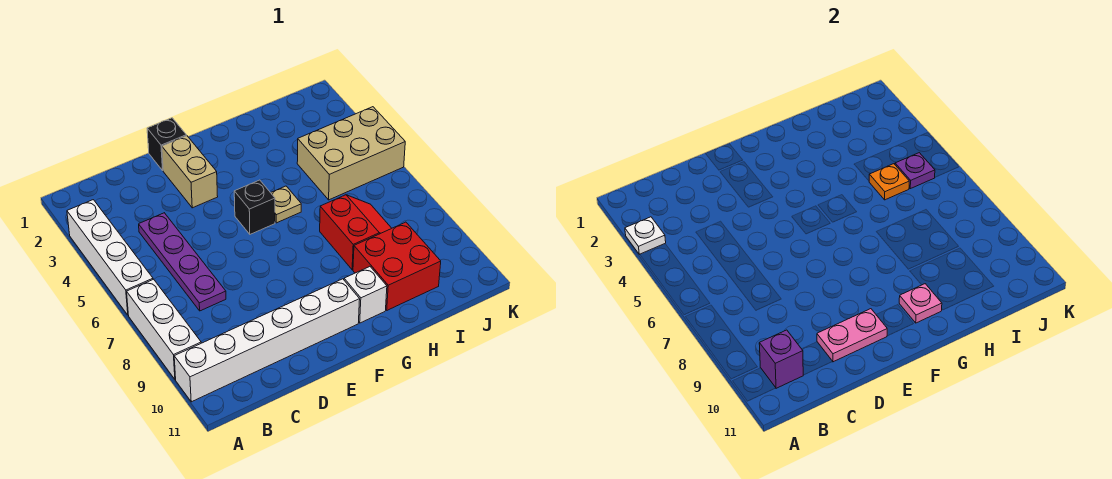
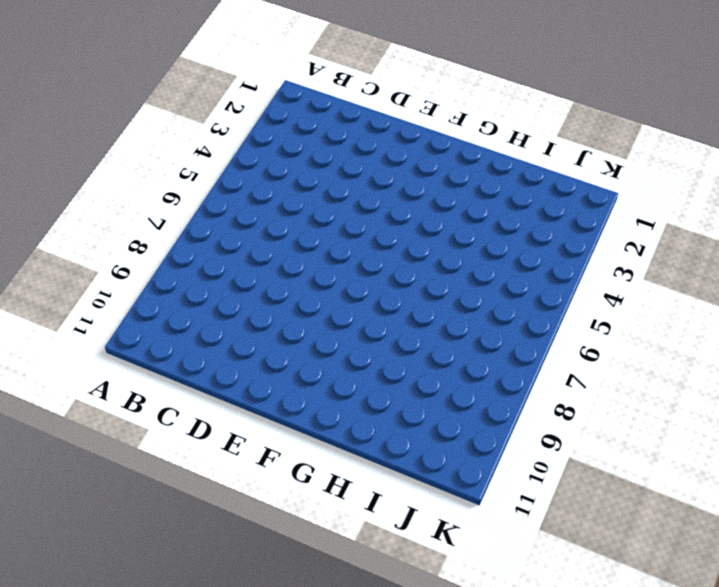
none -> white 1x4 brick [67,200,153,315]
none -> white 1x3 brick [127,279,201,380]
none -> white 1x6 brick [174,279,360,402]

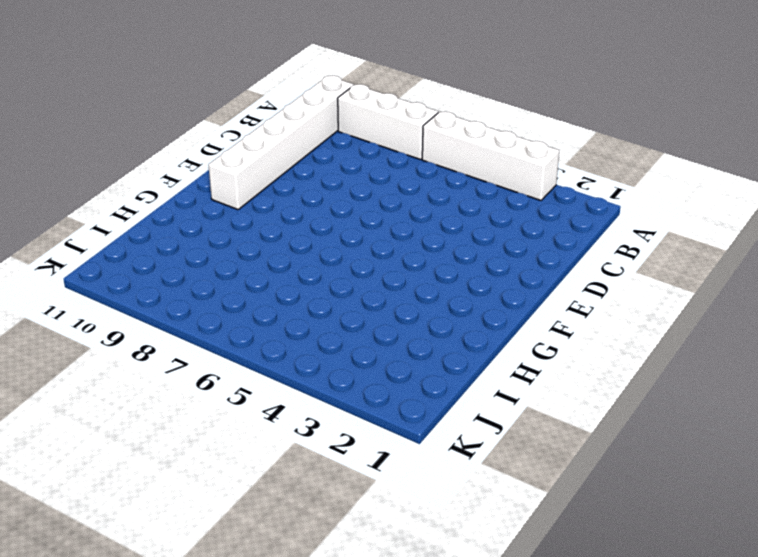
none -> purple 1x4 plate [139,213,226,311]
none -> black 1x1 brick [147,118,186,170]
none -> tan 1x2 brick [162,136,218,208]

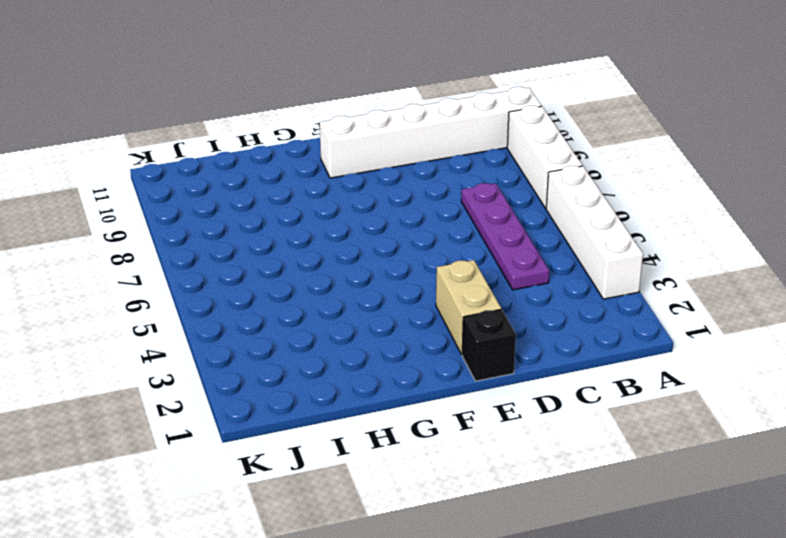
none -> black 1x1 brick [234,180,275,234]
none -> tan 1x1 plate [271,186,301,223]
none -> white 1x1 brick [344,267,387,323]

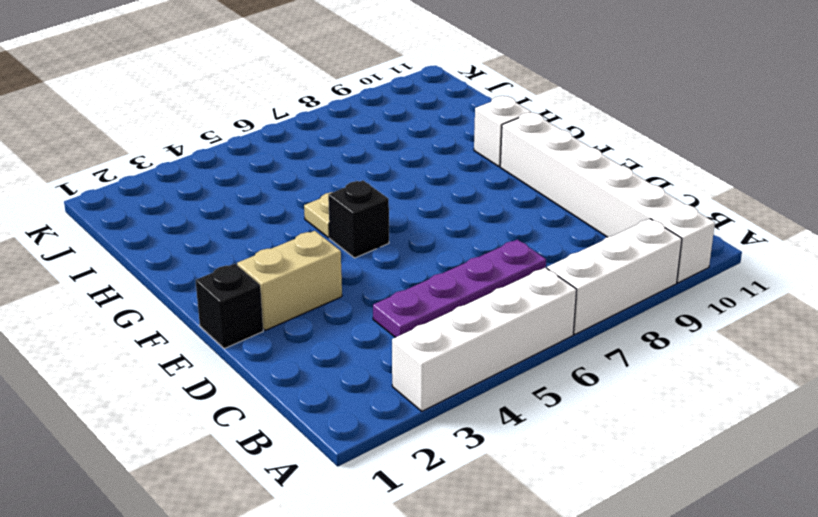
none -> red 2x2 slope [320,195,392,270]
none -> red 2x2 brick [353,222,441,310]
none -> tan 2x3 brick [297,107,405,200]

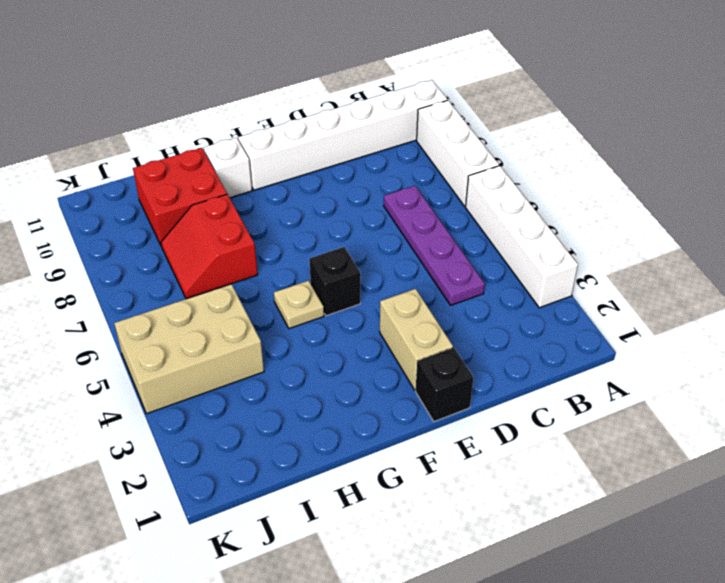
none -> white 1x1 plate [625,217,666,254]
none -> purple 1x1 brick [759,330,803,388]
none -> pink 1x2 plate [817,309,887,362]

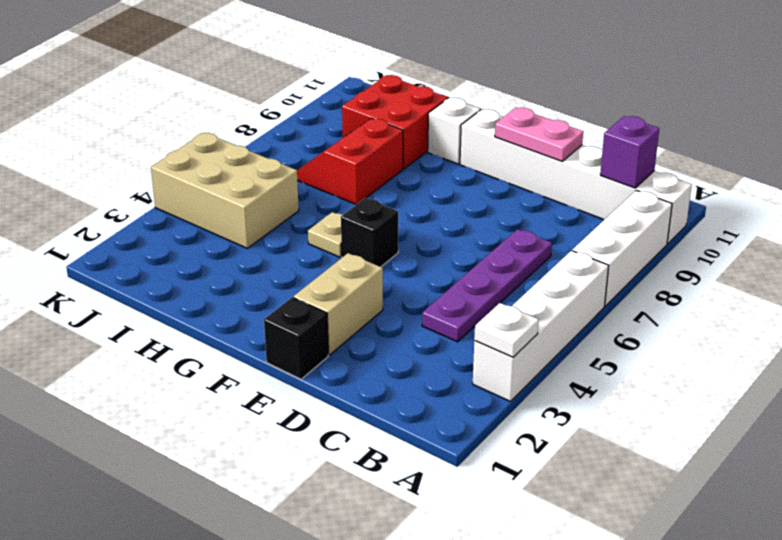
none -> pink 1x1 plate [899,284,942,323]
none -> orange 1x1 plate [869,164,909,200]
none -> purple 1x1 plate [895,153,935,189]

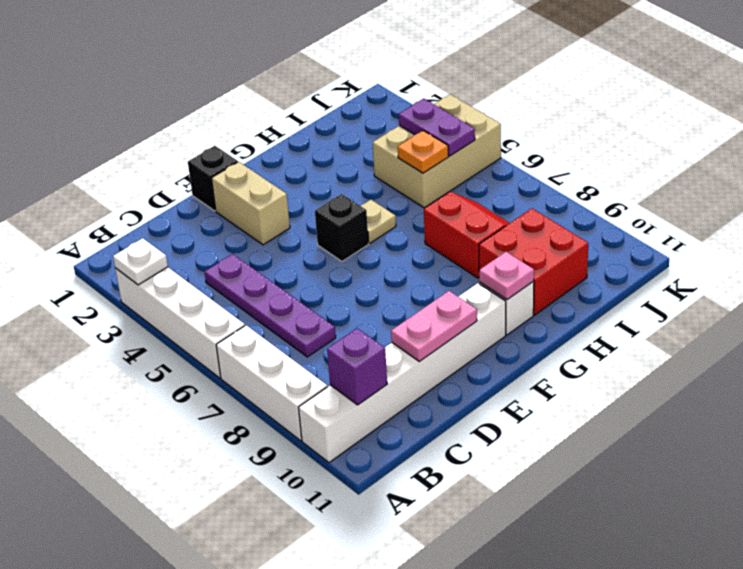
purple 1x2 plate [399,99,475,156] -> purple 1x1 plate [895,153,935,189]

